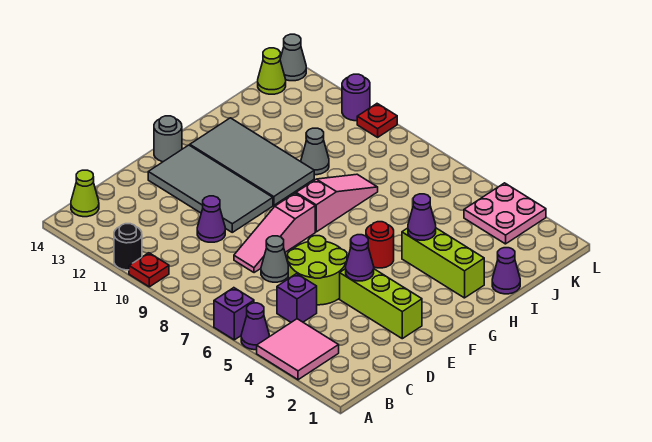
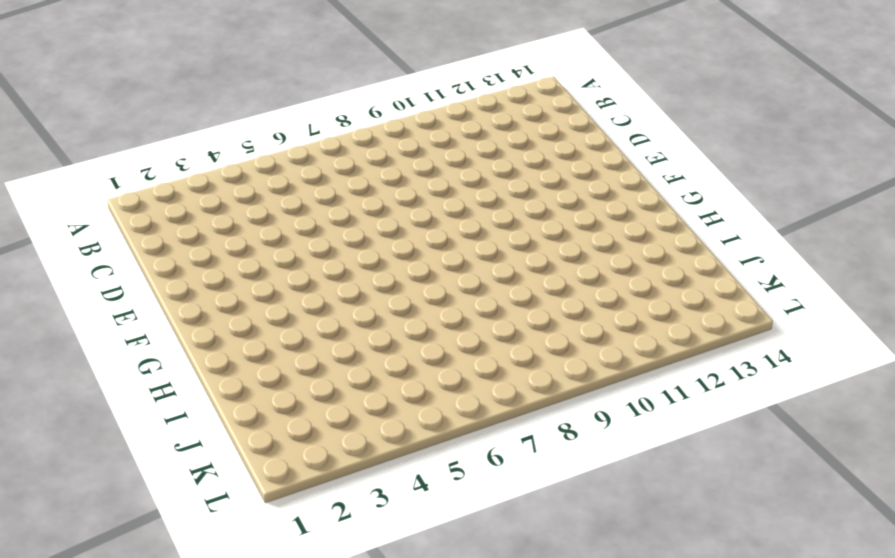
none -> pink 2x2 tile [257,319,339,380]
none -> purple 1x1 cone [241,303,269,350]
none -> purple 1x1 brick [214,288,254,340]

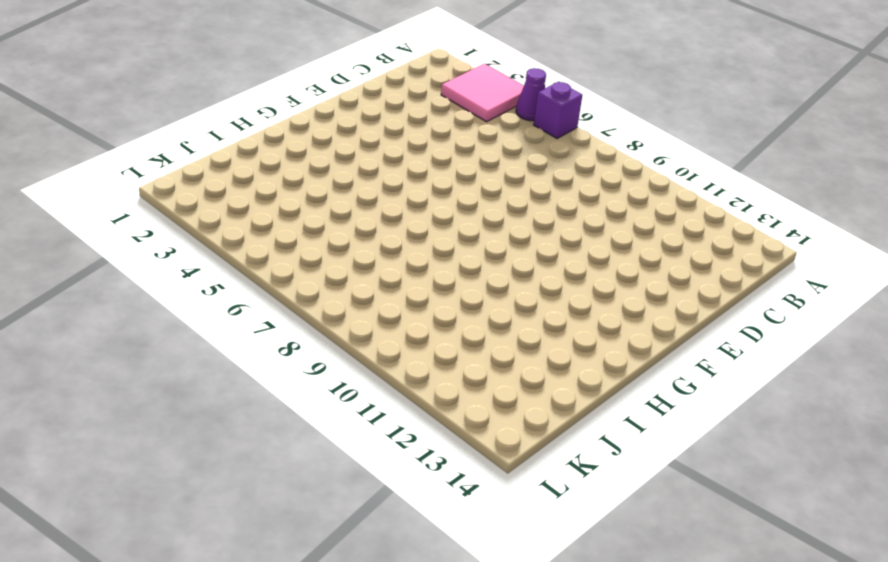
none -> red 1x1 plate [129,253,169,287]
none -> black 1x1 round brick [114,224,142,270]
none -> lime 1x1 cone [71,170,99,217]

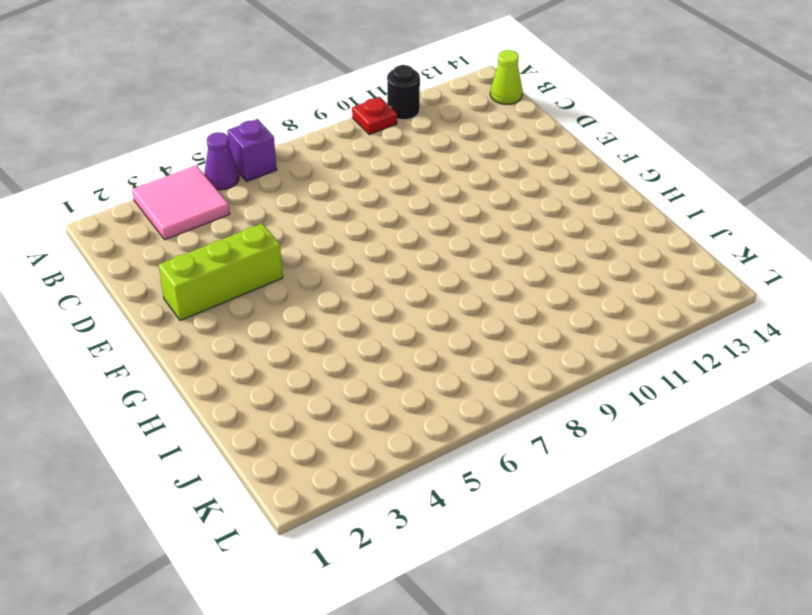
none -> purple 1x1 brick [277,274,317,322]
none -> lime 2x2 round brick [288,236,347,305]
none -> grey 1x1 cone [261,236,288,282]

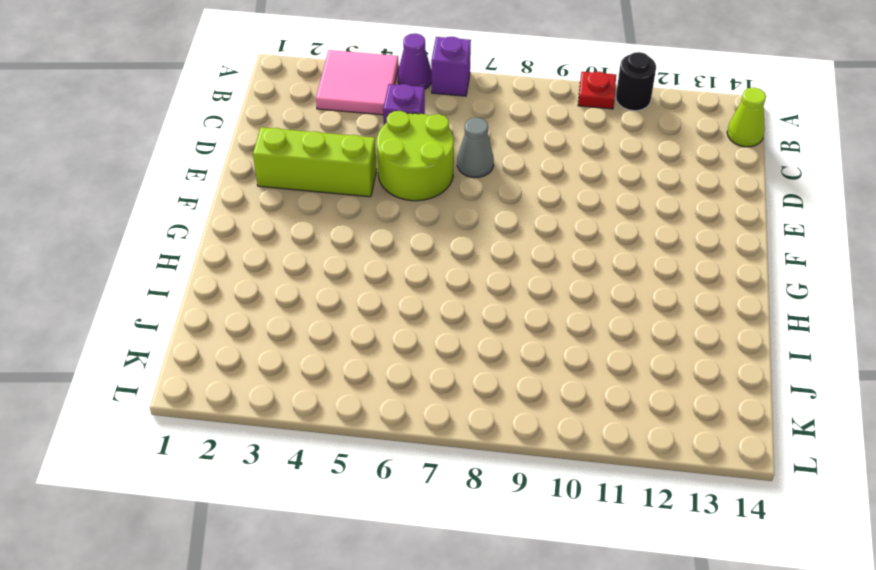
none -> pink 1x3 slope [234,193,315,273]
none -> purple 1x1 cone [197,196,225,242]
none -> grey 2x4 tile [148,145,273,232]

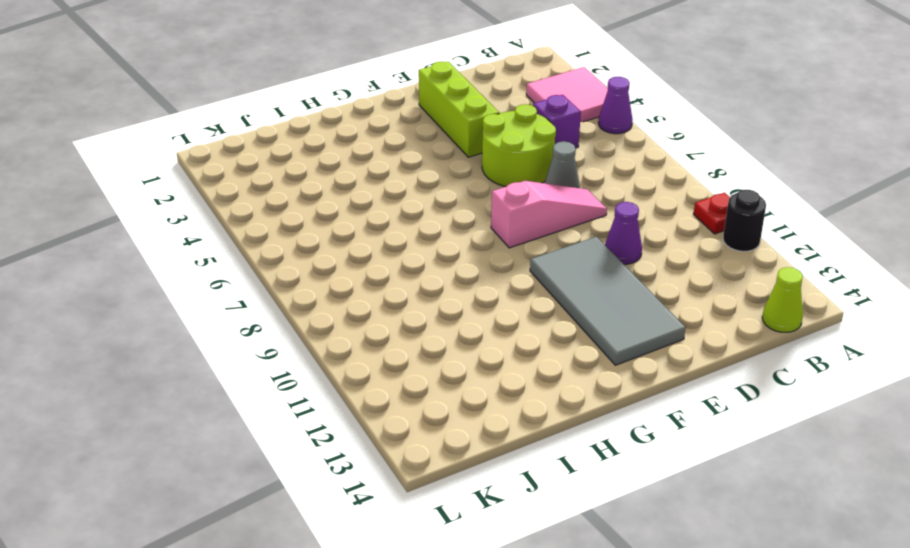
none -> purple 1x1 brick [214,288,254,340]
none -> grey 1x1 round brick [154,116,182,162]
none -> red 1x1 round brick [366,222,394,268]

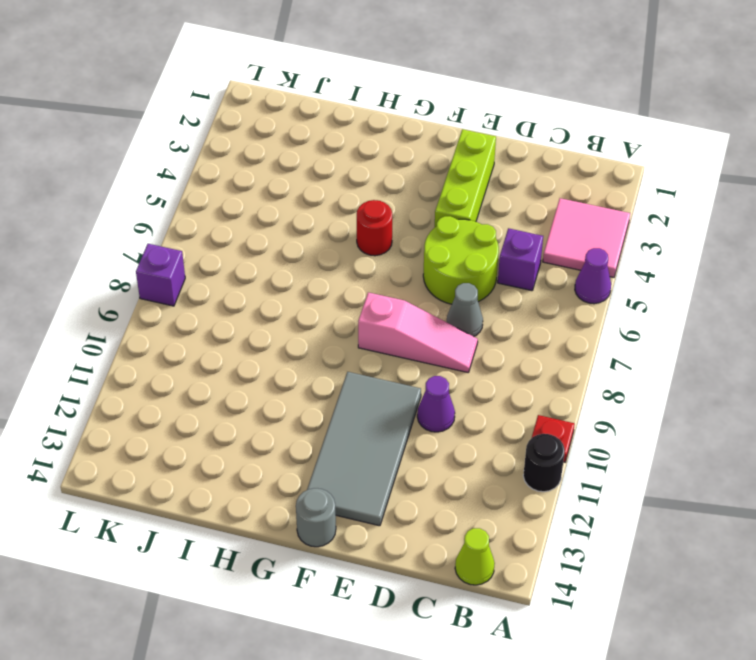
purple 1x1 brick [136,244,185,306] -> purple 1x1 brick moved to [214,288,254,340]
none -> pink 1x3 slope [296,174,378,232]
none -> grey 2x4 tile [190,118,314,205]
none -> lime 1x3 brick [402,228,484,298]

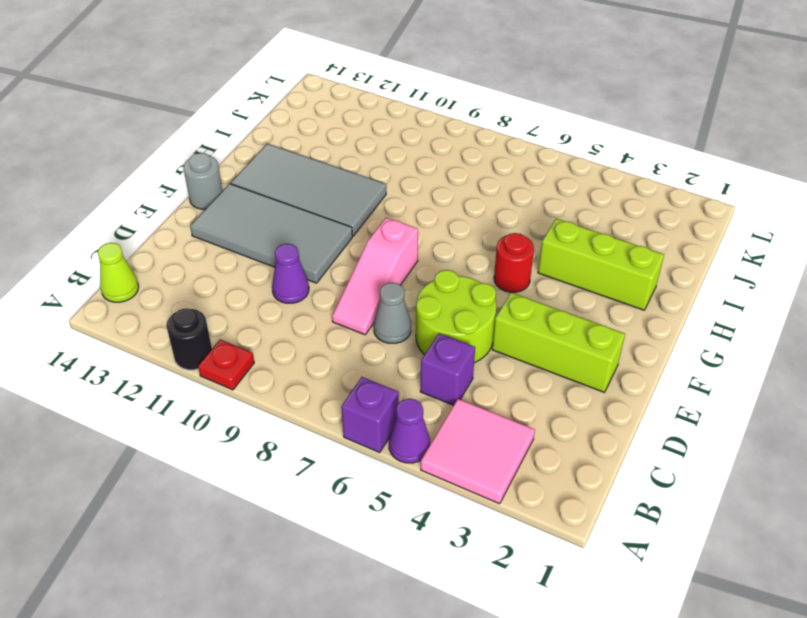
none -> pink 1x3 slope [296,174,378,232]
none -> purple 1x1 cone [492,248,520,294]
none -> grey 1x1 cone [301,128,329,175]

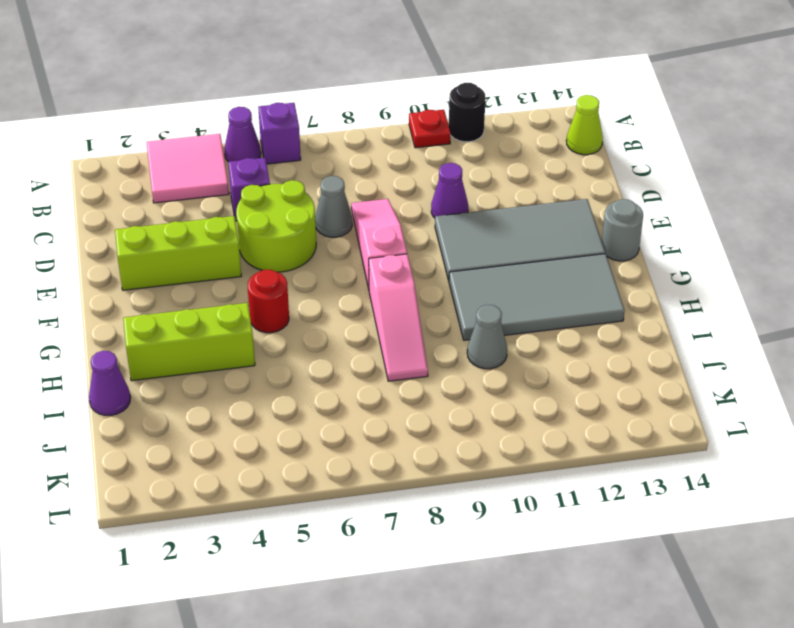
none -> pink 2x2 plate [464,183,546,244]
none -> lime 1x1 cone [258,48,286,94]
none -> red 1x1 plate [357,104,397,137]

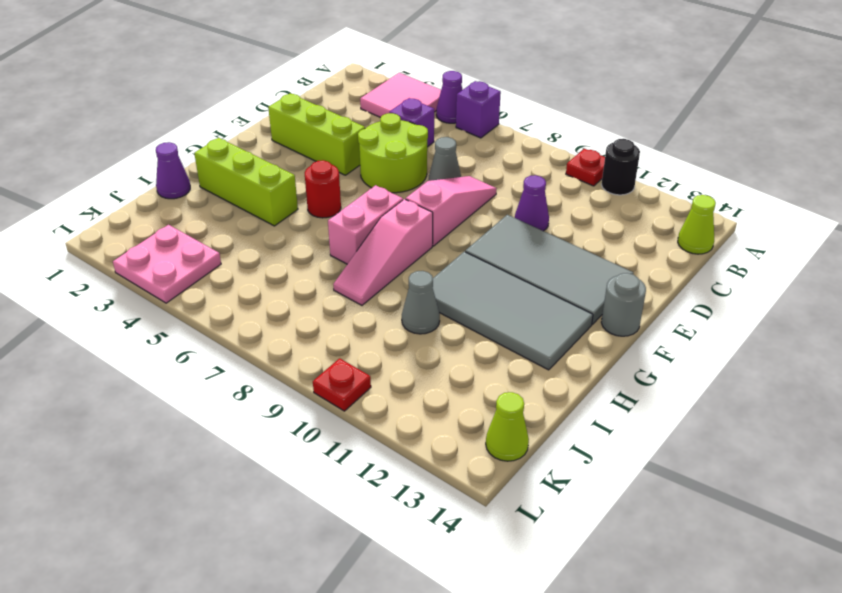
pink 1x2 brick [328,185,403,264] -> none
none -> purple 1x1 round brick [342,74,370,121]
none -> grey 1x1 cone [280,34,306,81]
none -> purple 1x1 cone [346,235,374,281]

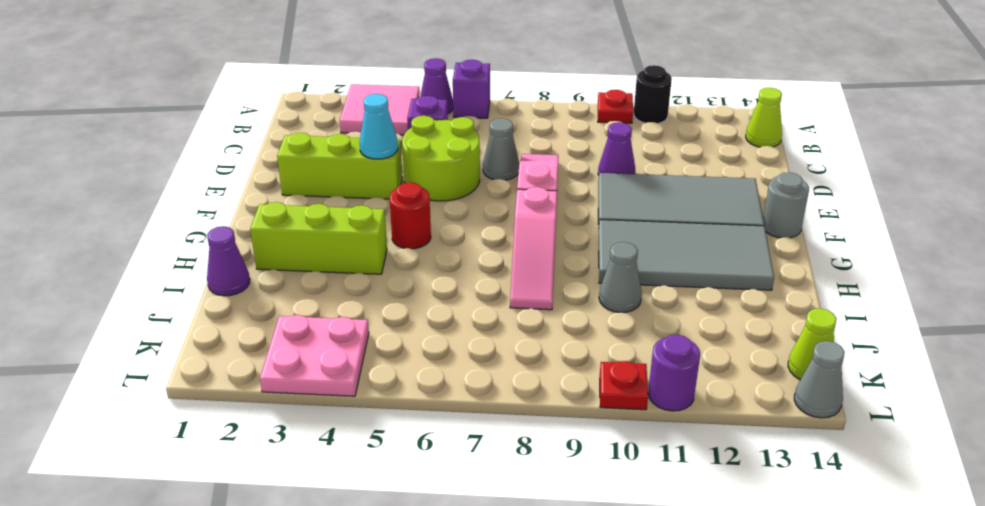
cyan 1x1 cone [360,94,398,159] -> purple 1x1 cone [346,235,374,281]
none -> purple 1x1 cone [408,194,436,240]

